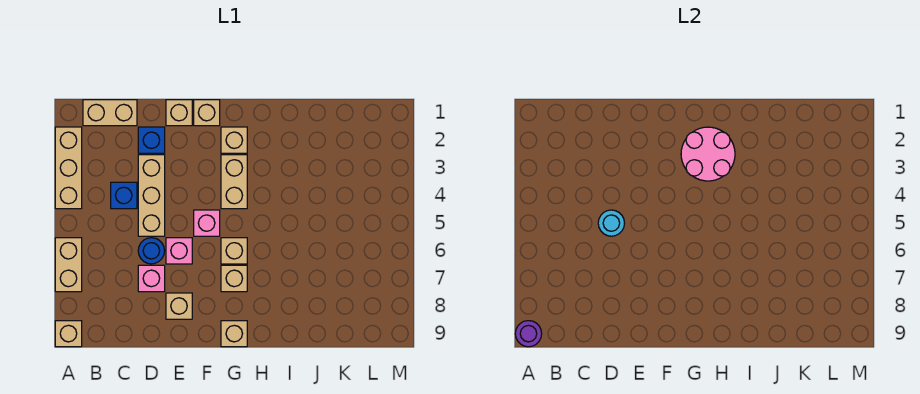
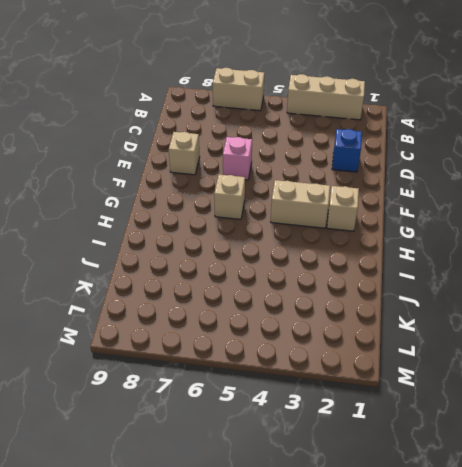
none -> tan 1x1 brick [55,321,82,347]
none -> tan 1x2 brick [83,100,137,126]
none -> blue 1x1 brick [111,182,137,209]

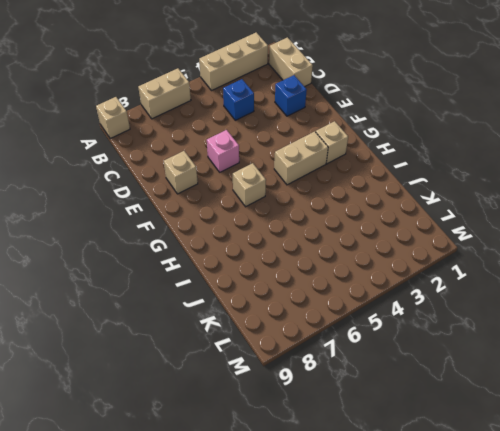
none -> tan 1x3 brick [138,155,165,236]
none -> blue 1x1 round brick [138,238,165,264]
none -> pink 1x1 brick [138,265,165,292]

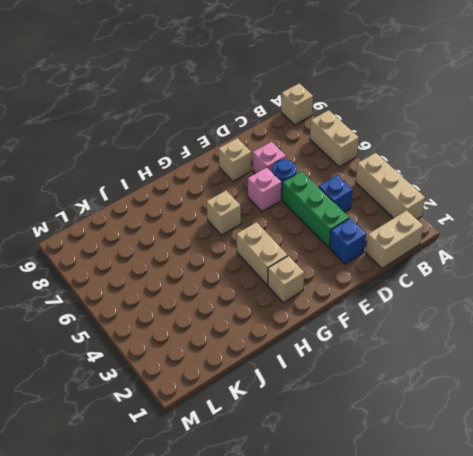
green 1x3 brick [283,171,349,247] -> tan 1x3 brick [138,155,165,236]
none -> tan 1x1 brick [166,100,192,126]
none -> tan 1x1 brick [194,100,220,126]
none -> pink 1x1 brick [194,210,220,236]

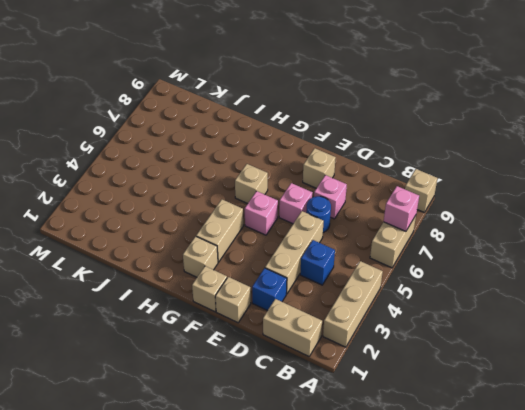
pink 1x1 brick [384,186,419,231] -> none
none -> tan 1x1 brick [221,265,247,292]
none -> tan 1x1 brick [221,321,247,347]
none -> purple 1x1 round brick [515,321,542,347]

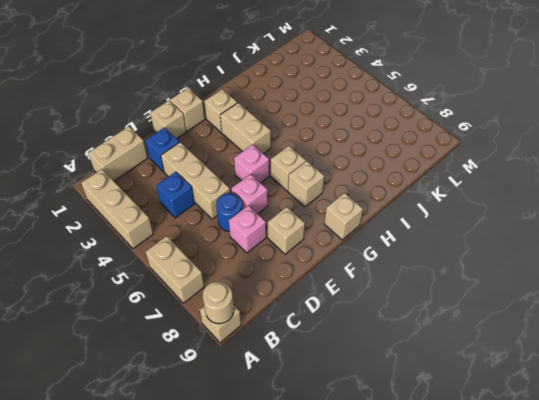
tan 1x1 round brick [203,282,234,324] -> purple 1x1 round brick [515,321,542,347]
none -> cyan 1x1 round brick [598,210,624,236]
none -> pink 2x2 round brick [681,127,735,181]

